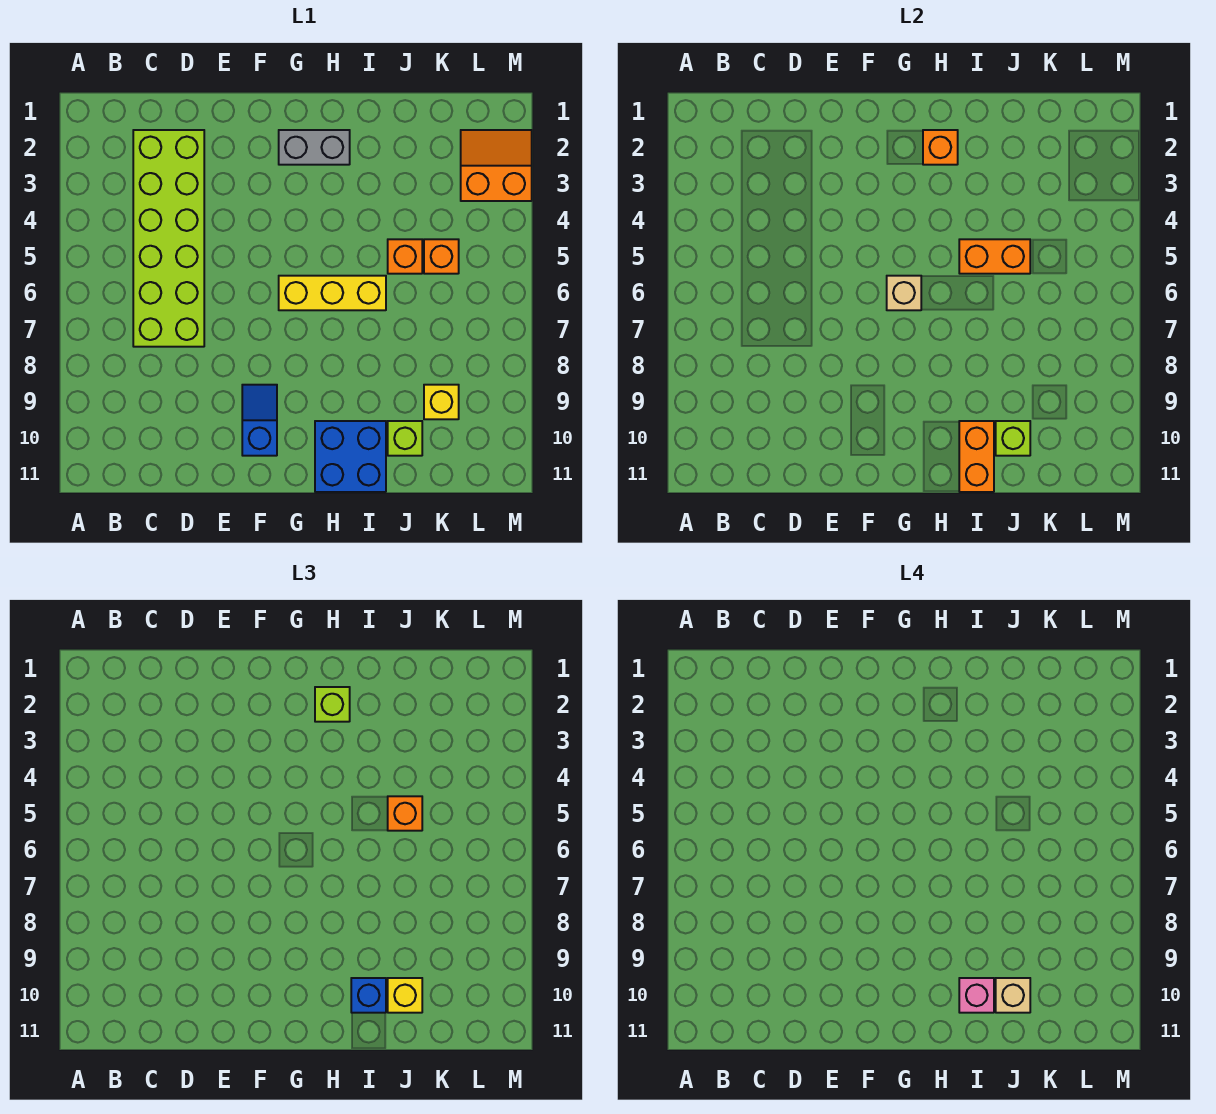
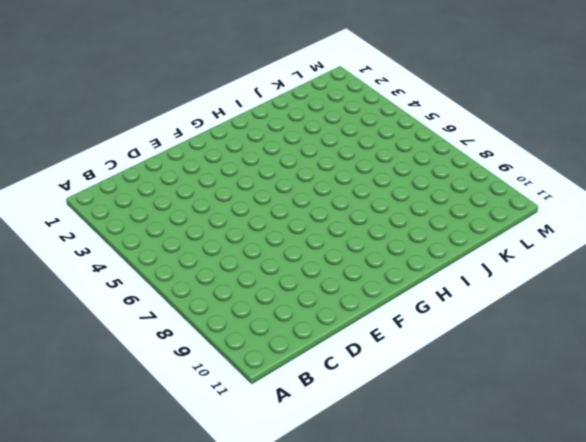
none -> lime 2x6 brick [133,130,204,347]
none -> blue 1x2 slope [242,385,277,456]
none -> grey 1x2 brick [279,130,350,165]

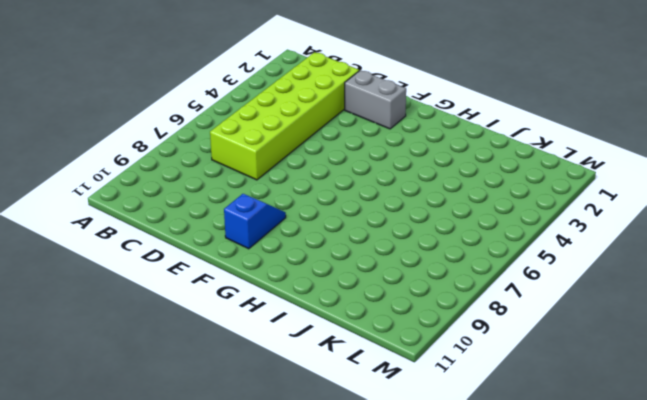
grey 1x2 brick [345,70,406,129] -> grey 1x2 brick moved to [279,130,350,165]
none -> yellow 1x3 brick [279,276,386,310]
none -> blue 2x2 brick [315,421,386,492]
none -> orange 1x1 brick [388,239,422,274]

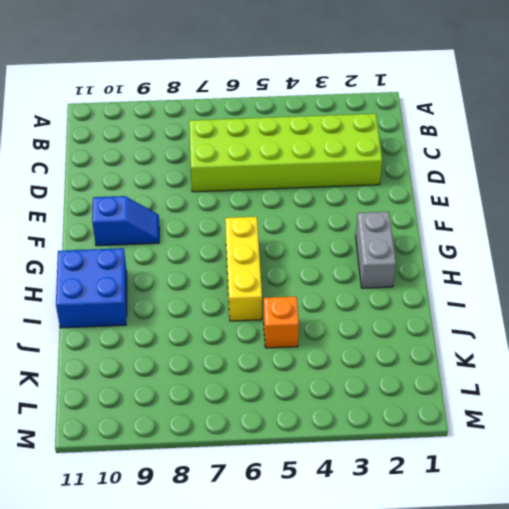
none -> lime 1x1 brick [388,421,422,456]
none -> orange 1x1 brick [424,239,459,274]
none -> yellow 1x1 brick [424,385,459,419]

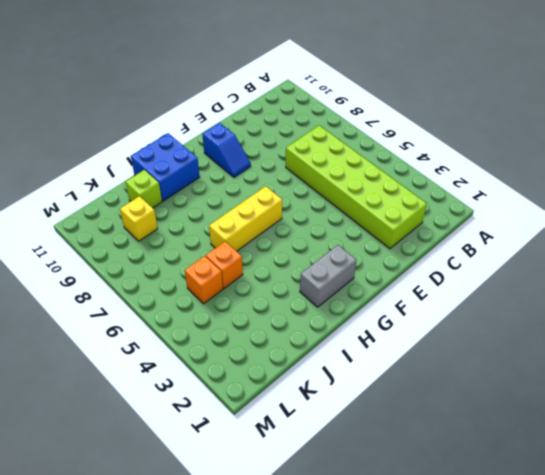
none -> orange 2x2 slope [461,130,532,201]
none -> tan 1x1 brick [887,276,921,310]
none -> orange 1x1 brick [923,130,958,165]

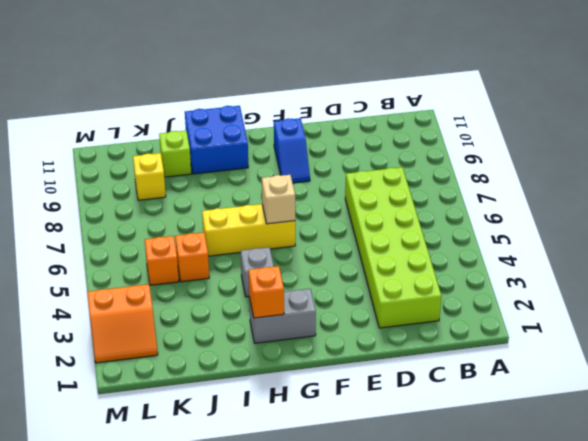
grey 1x1 brick [241,247,274,297] -> none
none -> orange 1x2 brick [959,239,1030,274]
none -> orange 1x2 brick [959,421,994,492]
none -> lime 1x1 brick [996,421,1030,456]

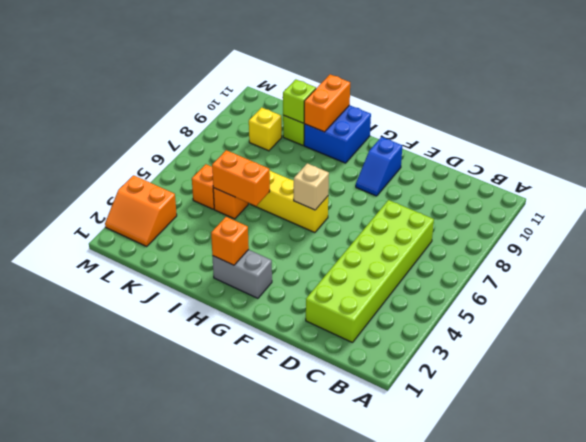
none -> lime 1x1 brick [315,687,350,722]
none -> blue 1x1 brick [351,978,386,1013]
none -> orange 1x1 brick [388,796,422,831]

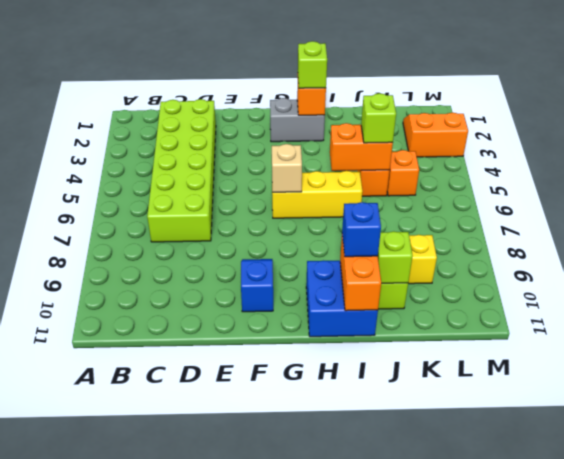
lime 1x1 brick [361,93,396,143] -> orange 1x1 brick [388,796,422,831]
none -> yellow 1x1 brick [388,978,422,1013]
none -> pink 1x1 brick [959,978,994,1013]
none -> tan 1x1 brick [996,978,1030,1013]

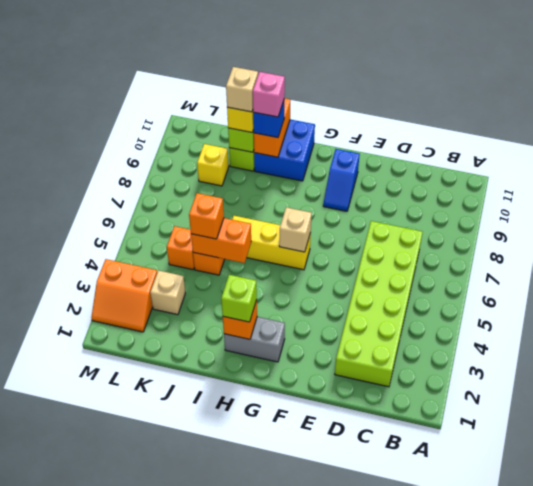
tan 1x1 brick [150,270,185,315] -> none

